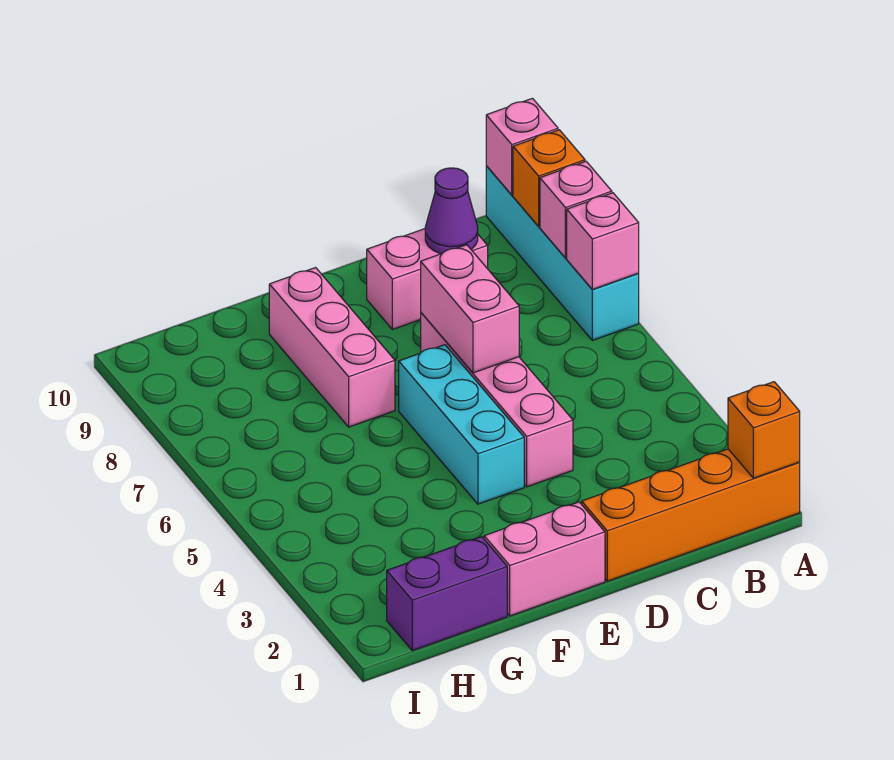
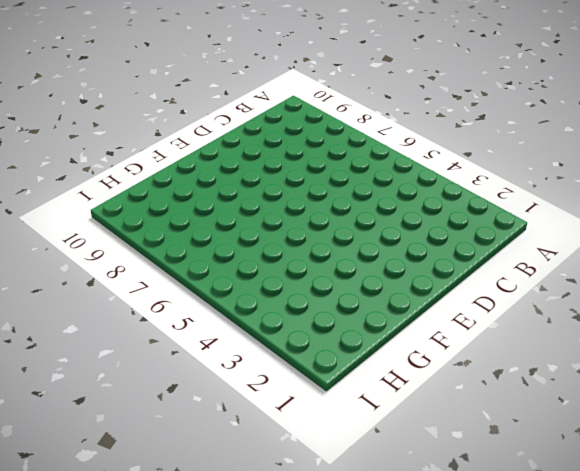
none -> orange 1x4 brick [582,449,800,581]
none -> cyan 1x4 brick [486,166,639,340]
none -> pink 1x2 brick [367,229,488,330]

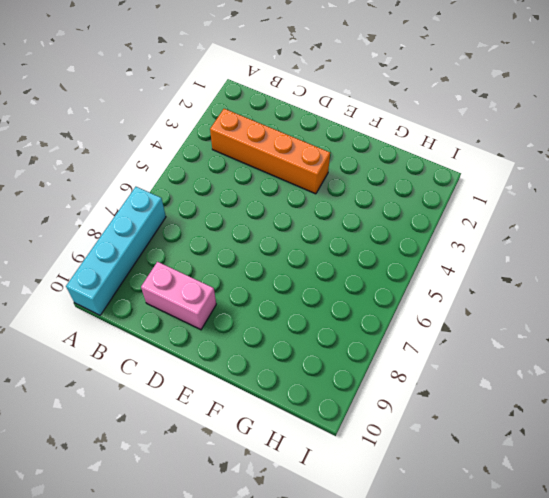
orange 1x4 brick [210,109,330,194] -> orange 1x4 brick moved to [582,449,800,581]
none -> pink 1x4 brick [421,313,573,487]
none -> pink 1x2 brick [484,502,605,616]
none -> cyan 1x3 brick [399,345,524,504]

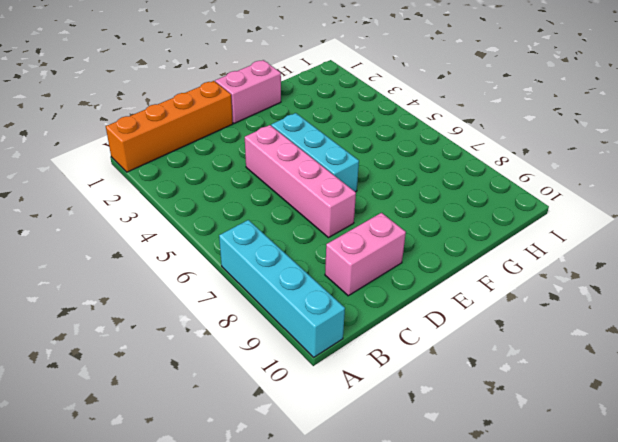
none -> pink 1x3 brick [269,268,395,427]
none -> purple 1x2 brick [387,537,507,651]
none -> orange 1x1 brick [728,382,800,478]

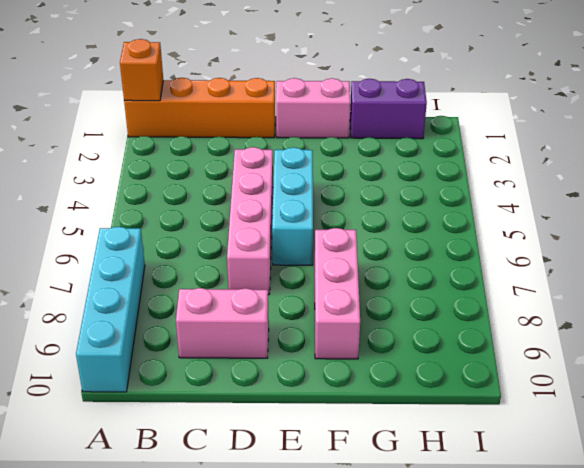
none -> pink 1x1 brick [567,193,639,289]
none -> pink 1x1 brick [540,161,612,258]
none -> orange 1x1 brick [513,130,585,227]

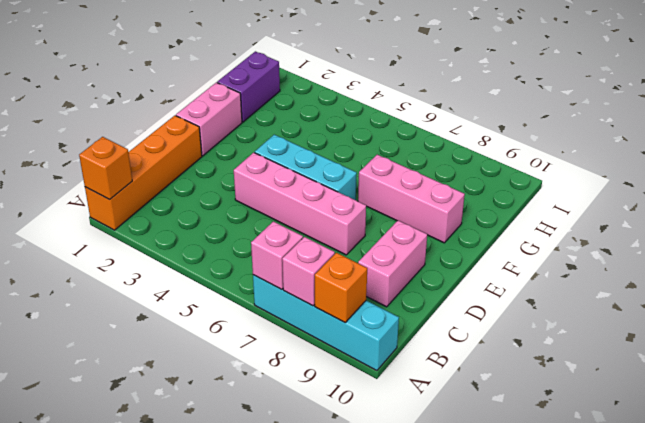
none -> pink 1x1 brick [486,98,558,195]
none -> purple 1x1 cone [425,168,478,254]
none -> pink 1x2 brick [421,245,519,373]

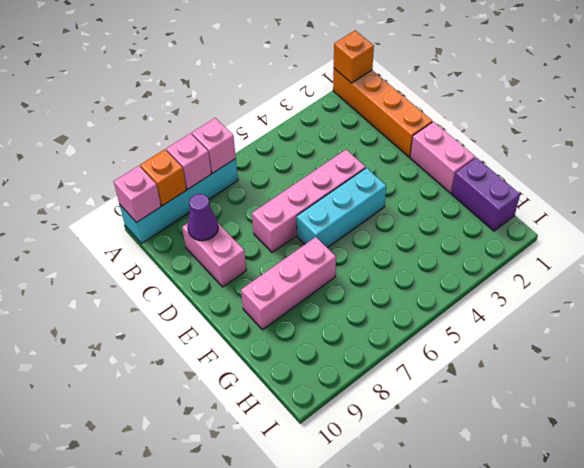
none -> pink 1x2 brick [421,245,519,373]

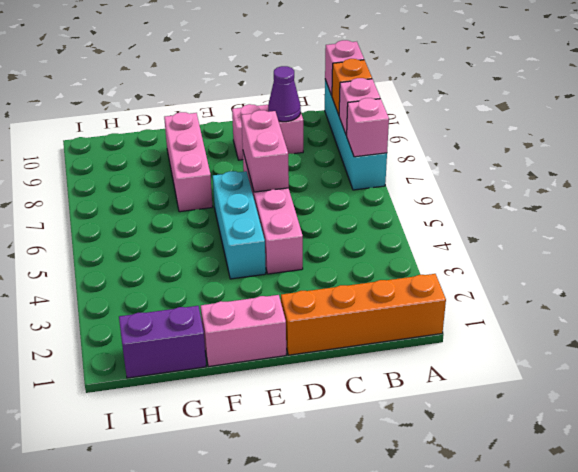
none -> orange 1x1 brick [728,382,800,478]

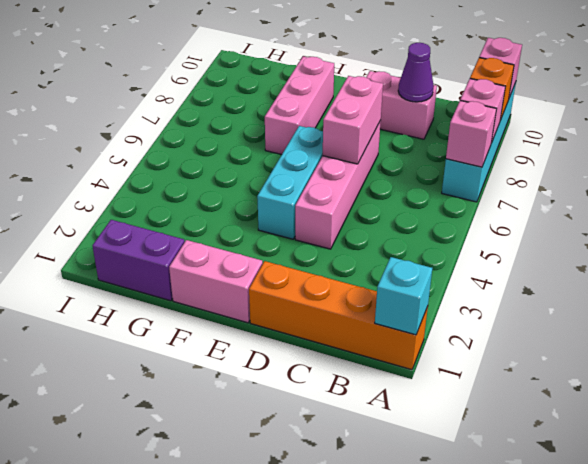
cyan 1x1 brick [375,257,432,335] -> orange 1x1 brick [728,382,800,478]

